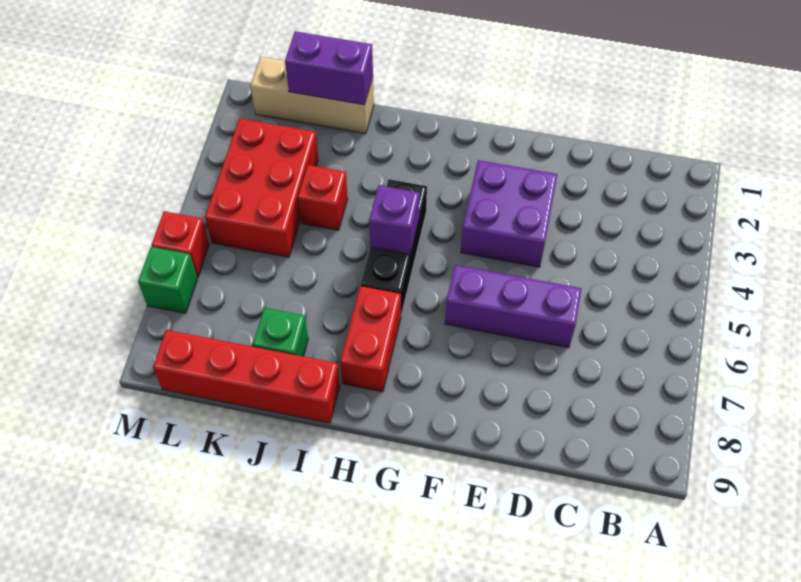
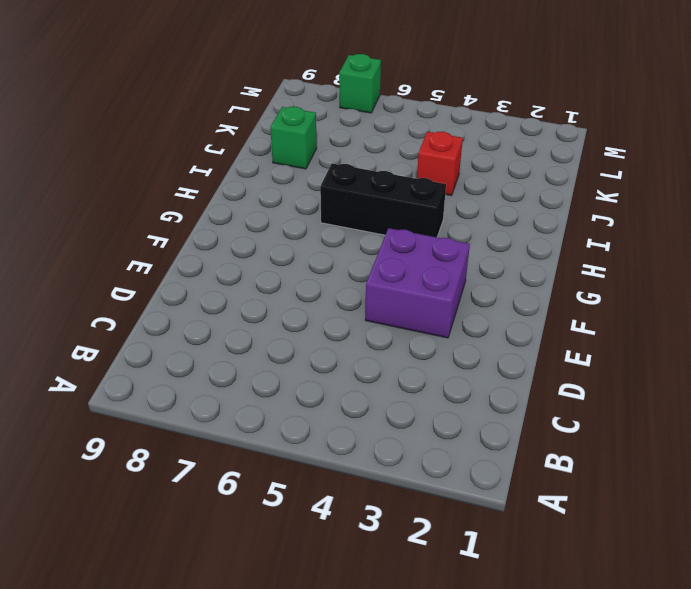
none -> purple 1x3 brick [445,265,582,348]
none -> red 1x2 brick [340,286,401,392]
none -> red 1x4 brick [153,330,340,423]

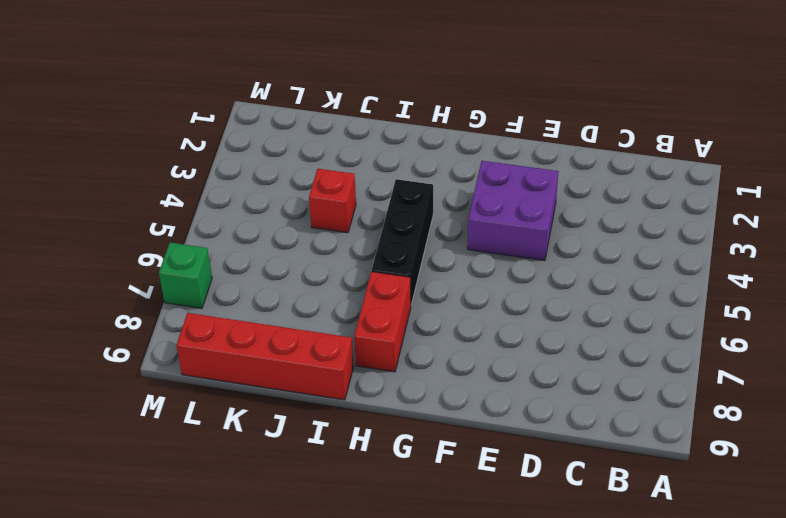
none -> purple 1x3 brick [445,265,582,348]
none -> tan 1x3 brick [251,57,374,134]
none -> green 1x1 brick [253,308,308,356]

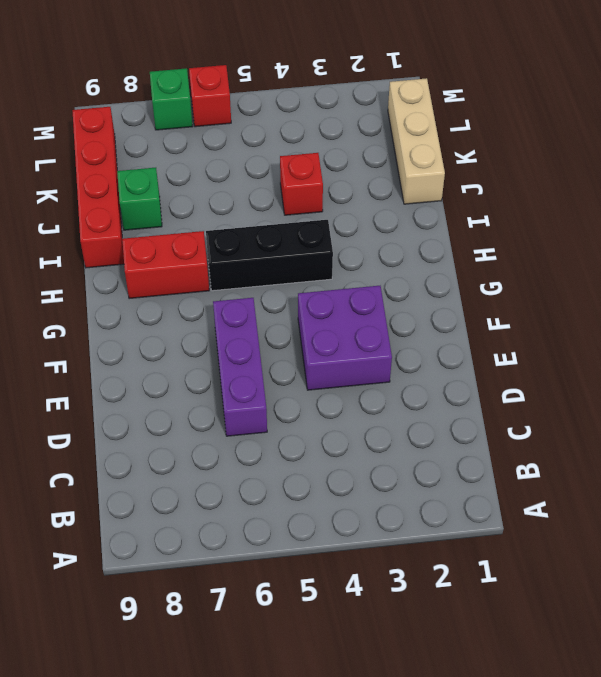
none -> red 2x3 brick [205,118,318,257]
none -> purple 1x1 brick [369,185,419,254]
none -> purple 1x2 brick [285,31,373,105]

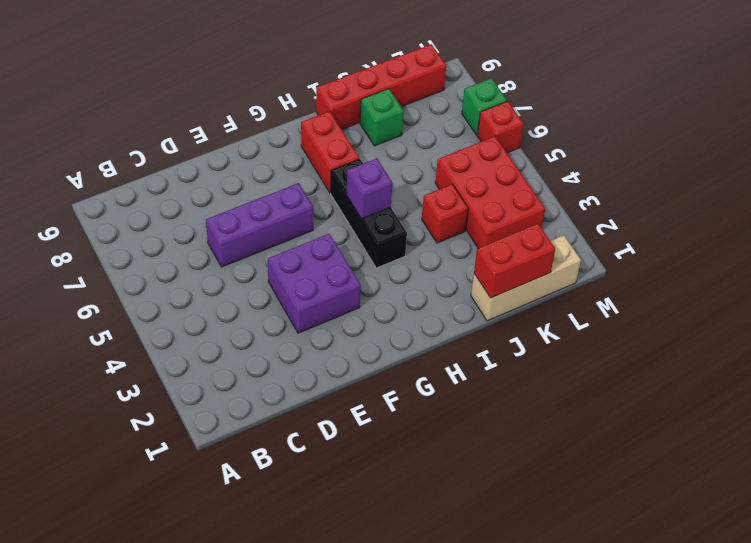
red 1x2 brick [474,224,555,298] -> purple 1x2 brick [285,31,373,105]

